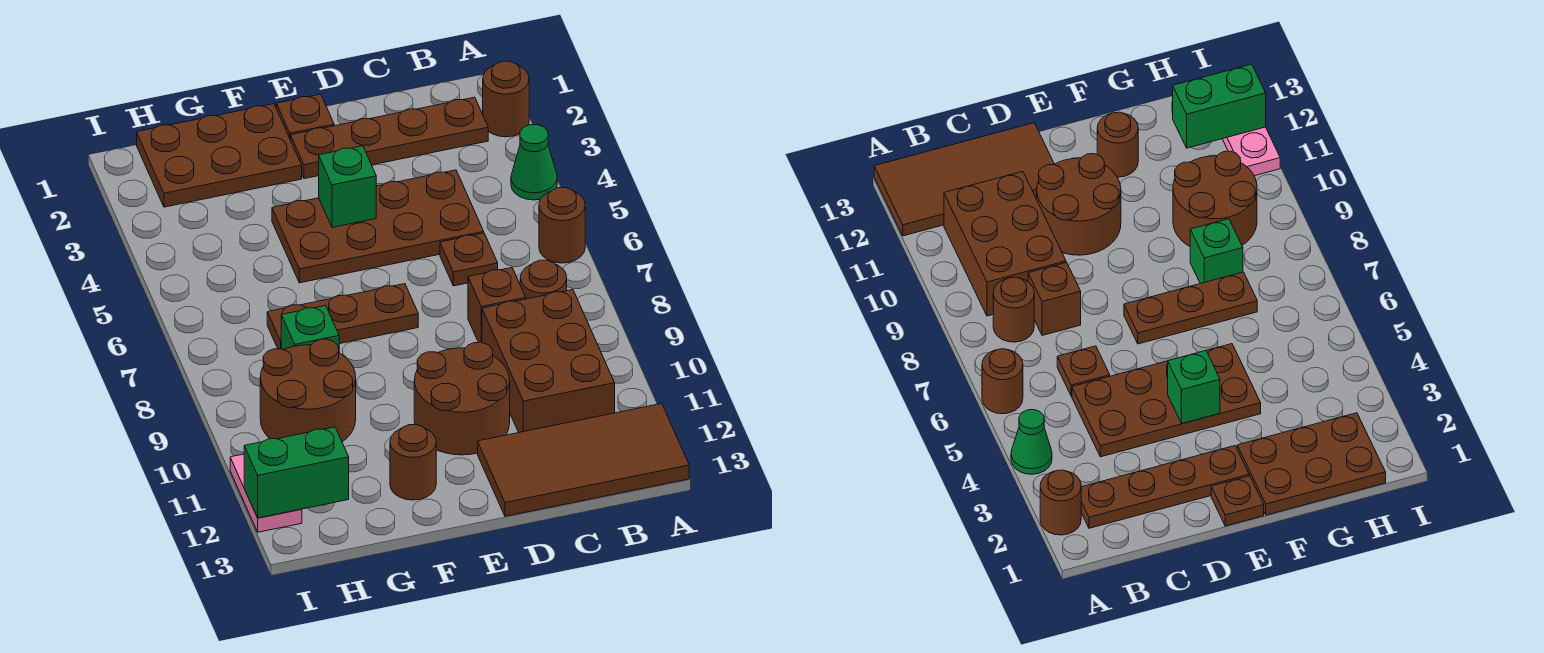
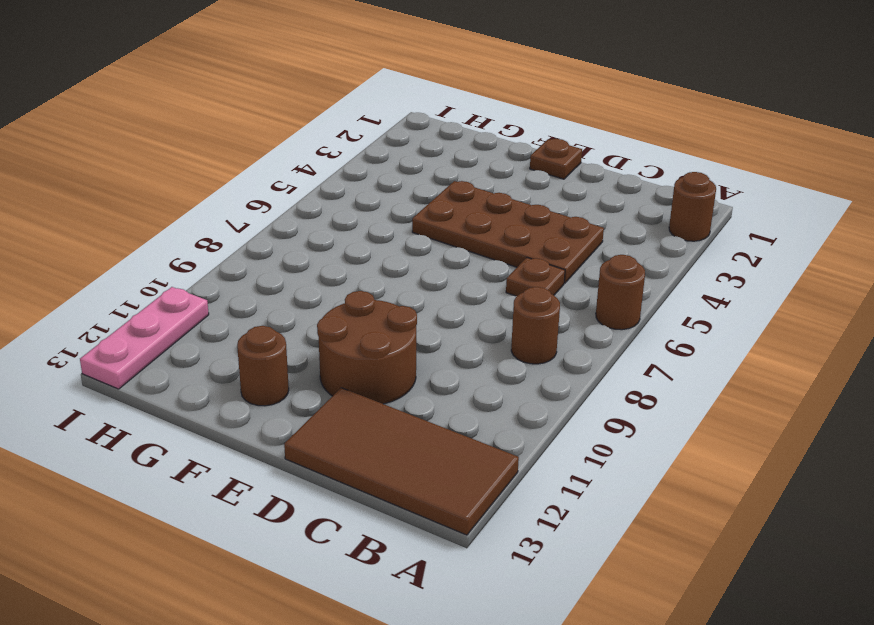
pink 1x3 plate [80,287,209,389] -> pink 1x2 plate [230,454,302,532]
none -> green 1x1 cone [511,125,557,200]
none -> brown 1x4 plate [291,97,488,179]
none -> brown 2x3 brick [482,290,615,433]

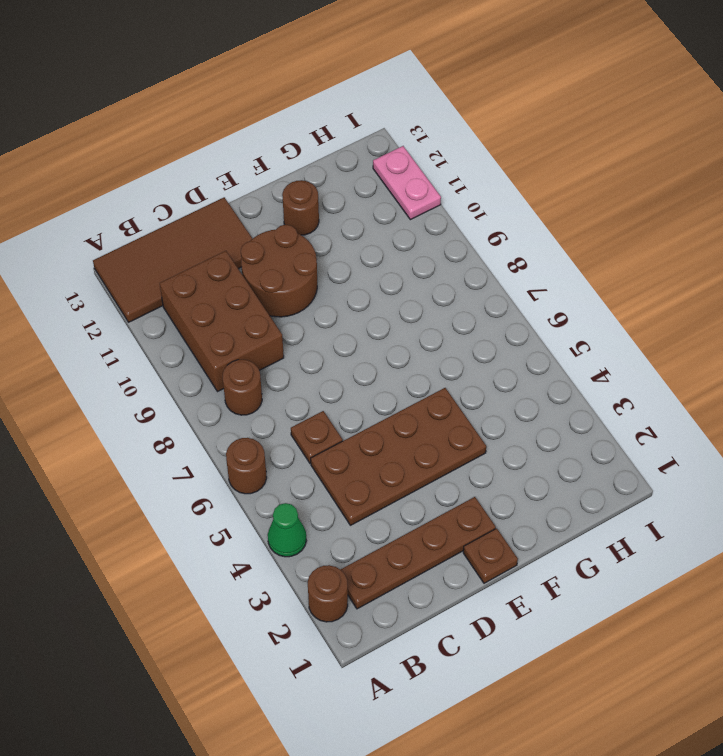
none -> brown 1x1 brick [468,268,526,342]
none -> brown 1x3 plate [267,284,418,349]
none -> brown 2x3 plate [137,104,302,207]

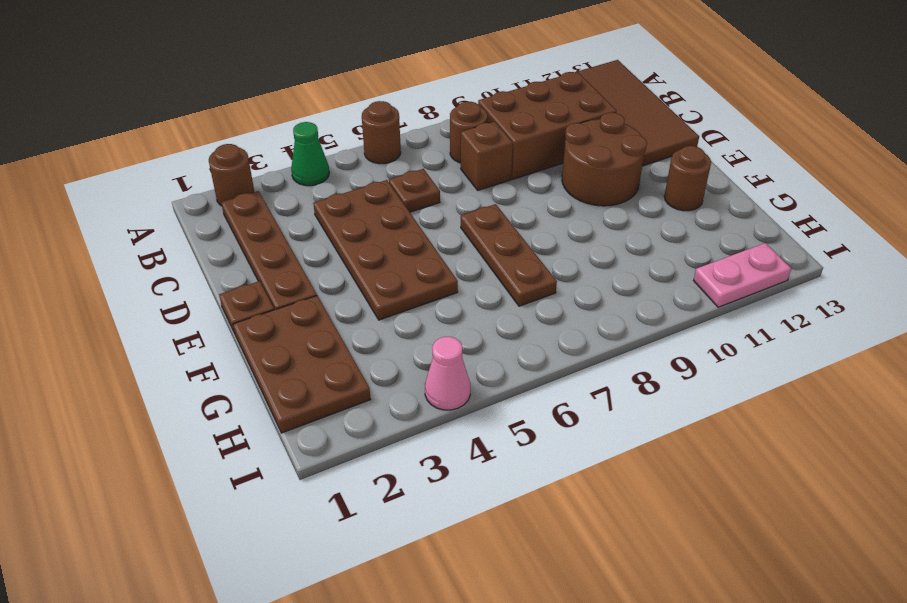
pink 1x1 cone [425,337,470,410] -> none
none -> green 1x1 brick [281,306,339,350]
none -> brown 2x2 round brick [260,339,356,442]
none -> green 1x1 brick [319,146,376,227]

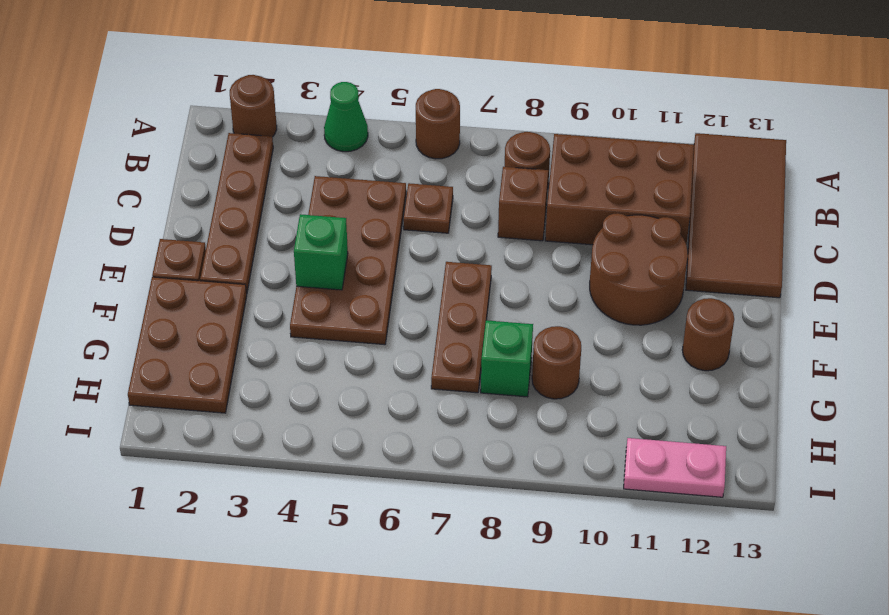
brown 1x1 round brick [532,326,581,399] -> brown 2x2 round brick [260,339,356,442]
none -> green 1x2 brick [244,427,349,518]

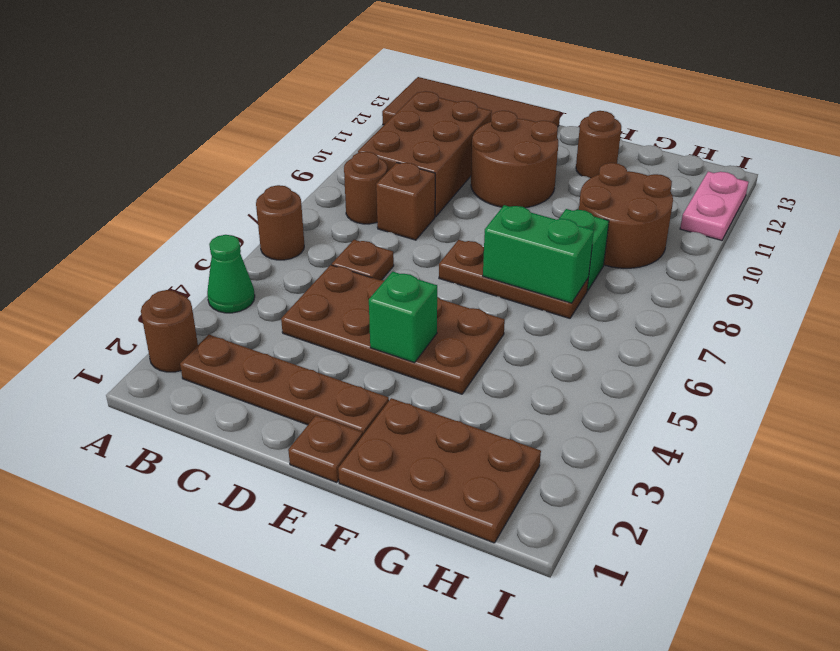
green 1x2 brick [483,205,594,303] -> green 1x2 brick moved to [244,427,349,518]

